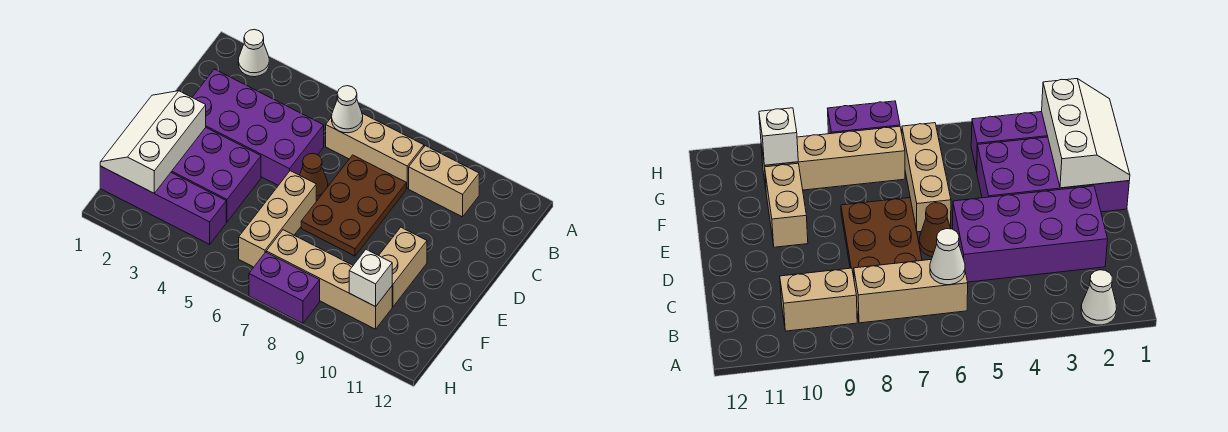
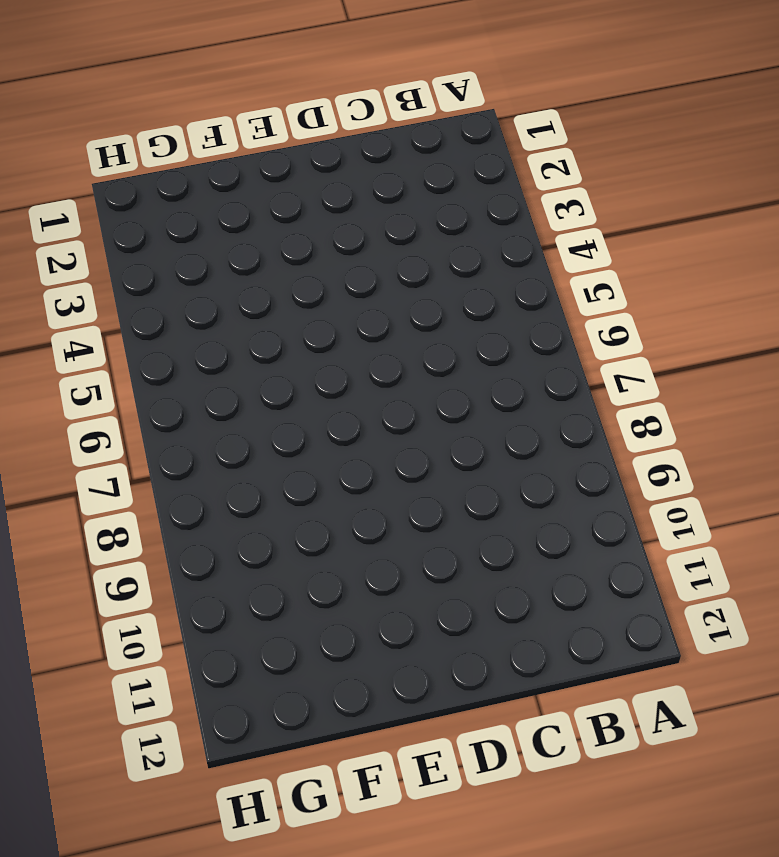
none -> white 1x1 cone [238,30,269,77]
none -> tan 1x3 brick [326,113,424,188]
none -> tan 1x2 brick [409,146,479,217]

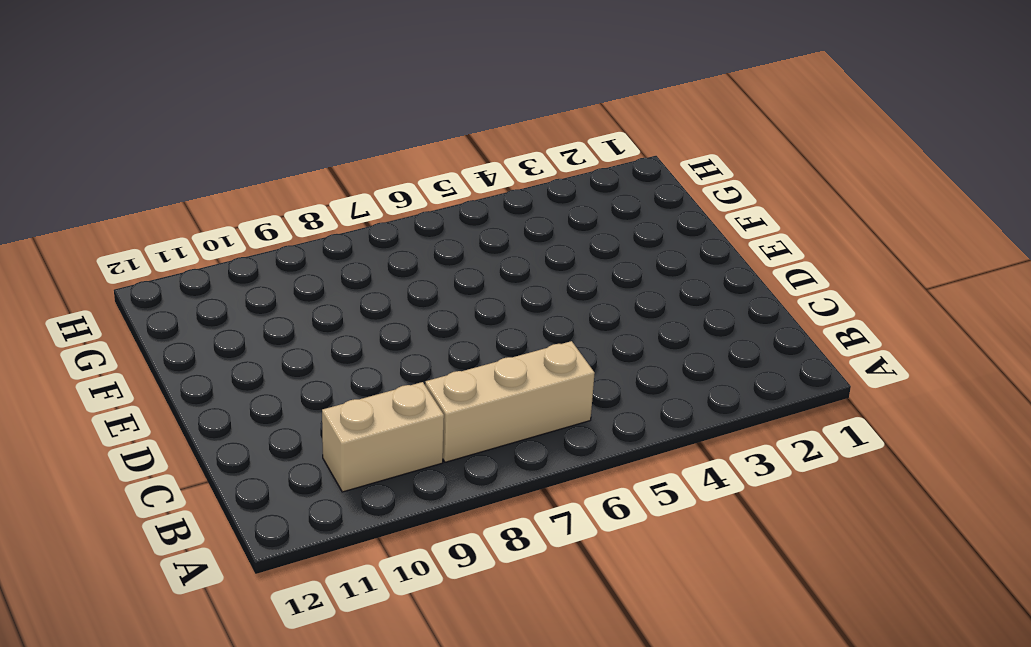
none -> white 1x1 cone [238,30,269,77]
none -> purple 2x4 brick [192,69,324,185]
none -> brown 2x3 plate [301,155,406,256]

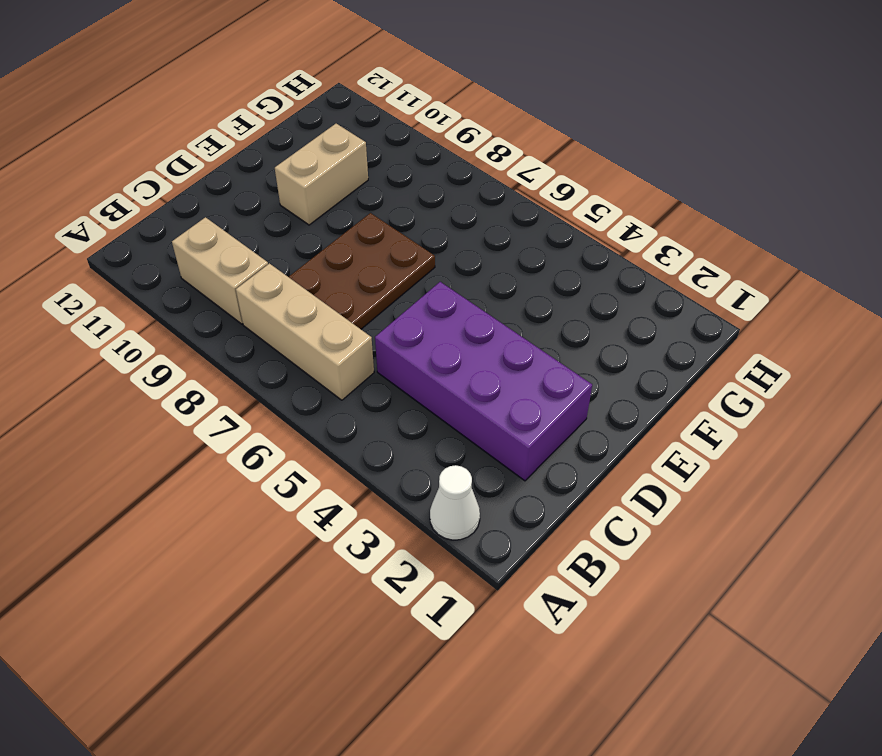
none -> brown 1x1 cone [300,153,328,200]
none -> purple 2x4 brick [171,128,261,222]
none -> tan 1x3 brick [239,171,316,267]

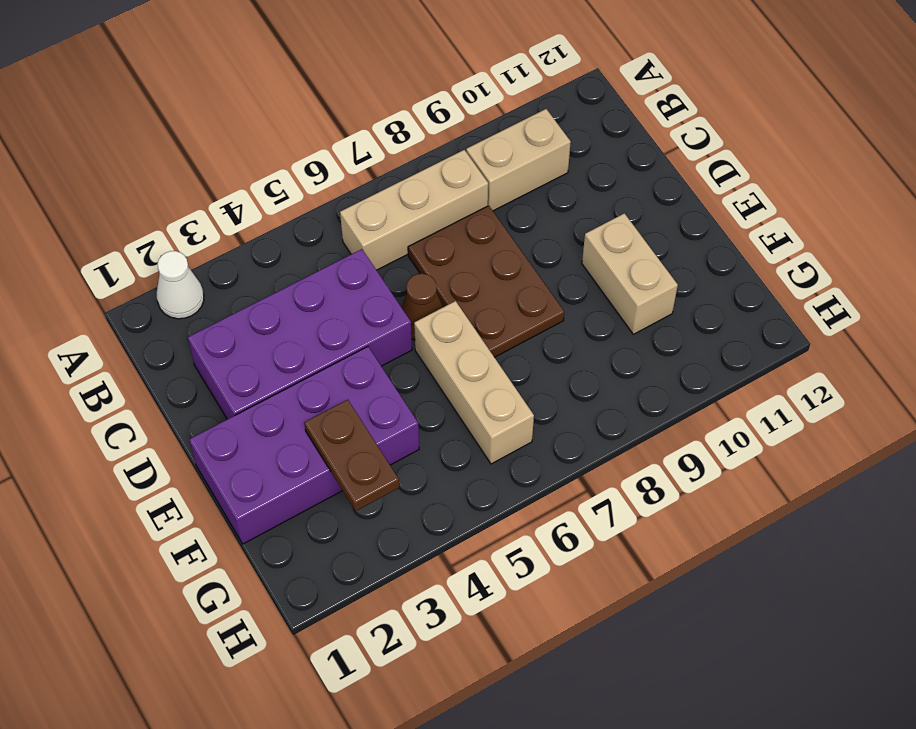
brown 1x2 plate [304,400,399,511] -> none
none -> purple 1x4 brick [100,166,226,244]
none -> tan 1x4 brick [266,230,392,329]
none -> purple 1x2 brick [249,252,320,323]

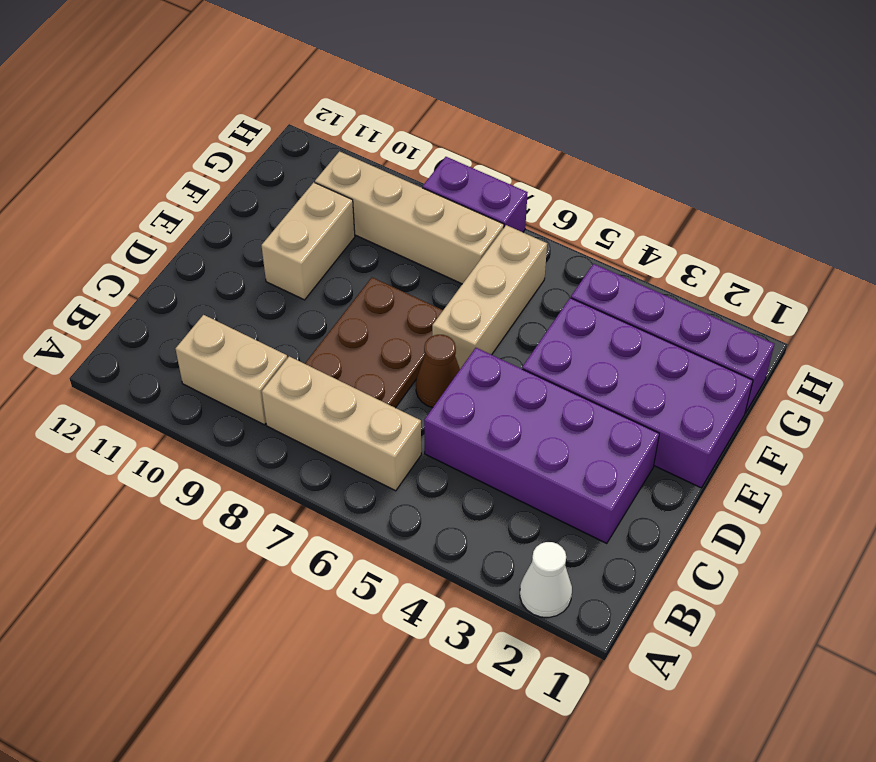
none -> white 1x1 cone [332,86,363,133]
none -> white 2x3 slope [100,91,206,193]
none -> white 1x1 brick [349,249,392,307]

